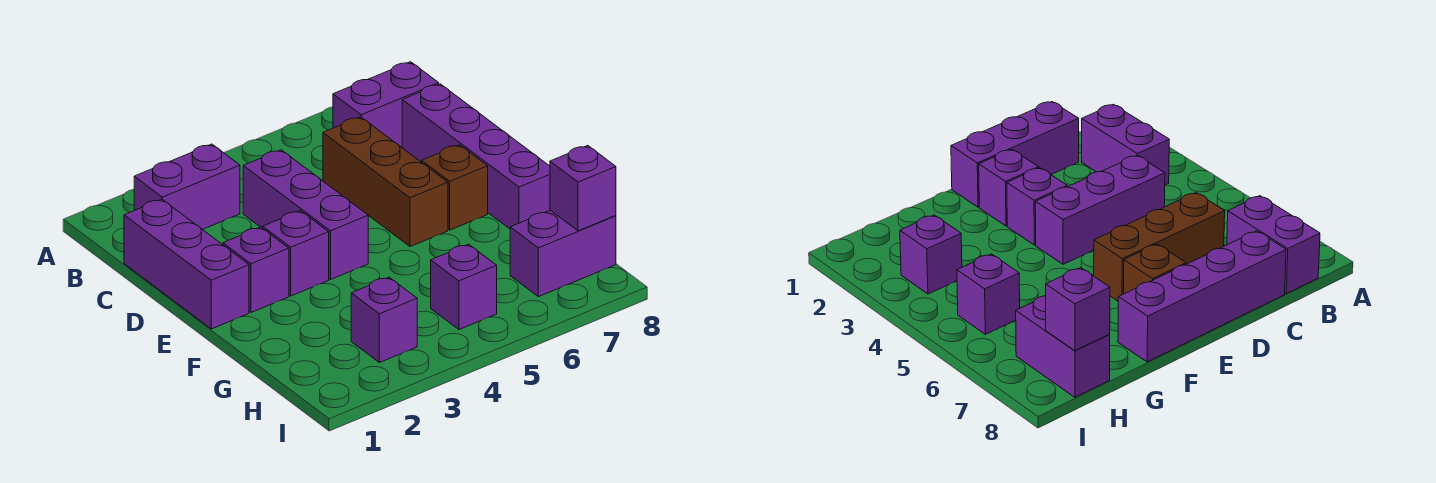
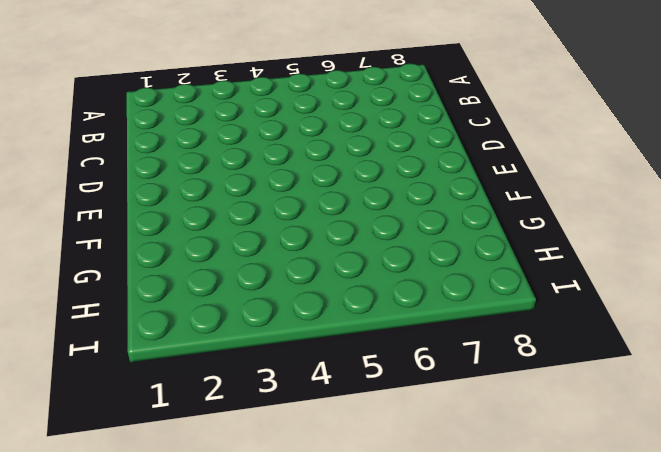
none -> purple 1x2 brick [134,144,240,230]
none -> purple 1x2 brick [333,62,439,147]
none -> purple 1x3 brick [124,199,249,329]

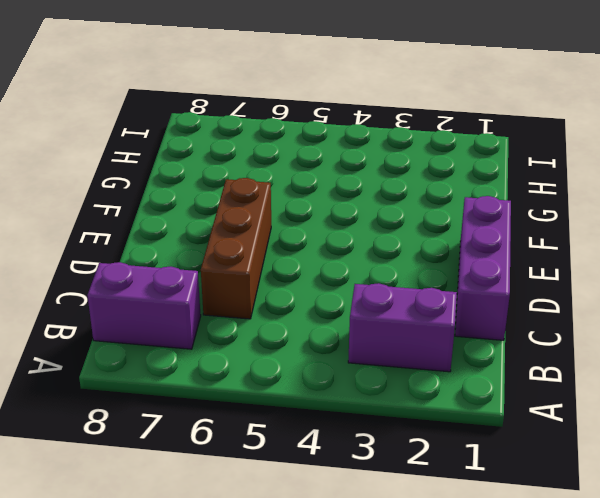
none -> purple 1x3 brick [243,150,368,279]
none -> purple 1x4 brick [402,84,550,229]
none -> purple 1x1 brick [223,227,289,312]

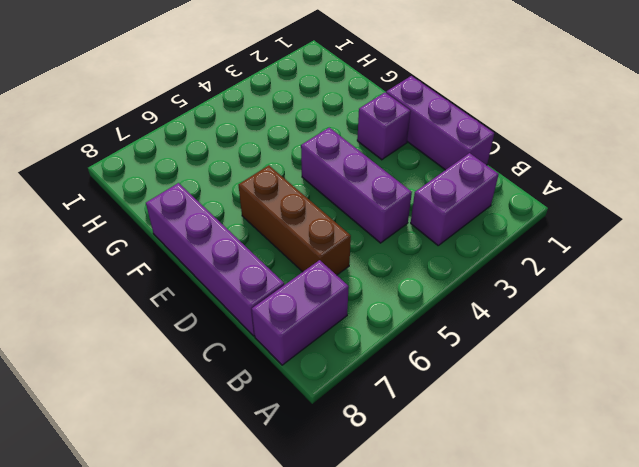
none -> purple 1x1 brick [263,211,329,296]
none -> brown 1x1 brick [422,145,488,230]
none -> purple 1x1 brick [351,277,417,363]

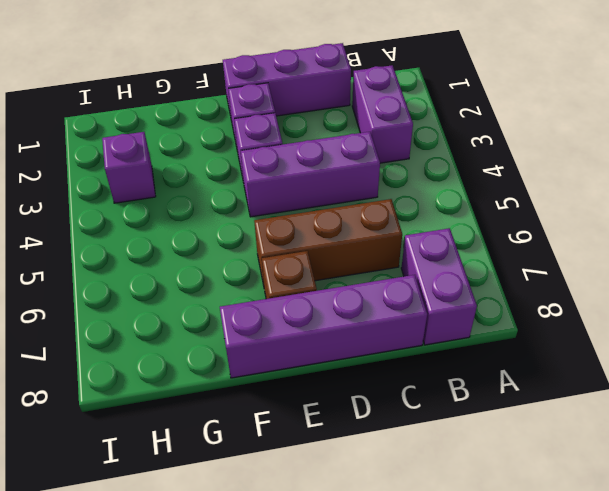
none -> purple 1x1 brick [431,244,497,330]
none -> purple 1x2 brick [510,210,616,297]
none -> purple 1x1 brick [550,146,616,231]

